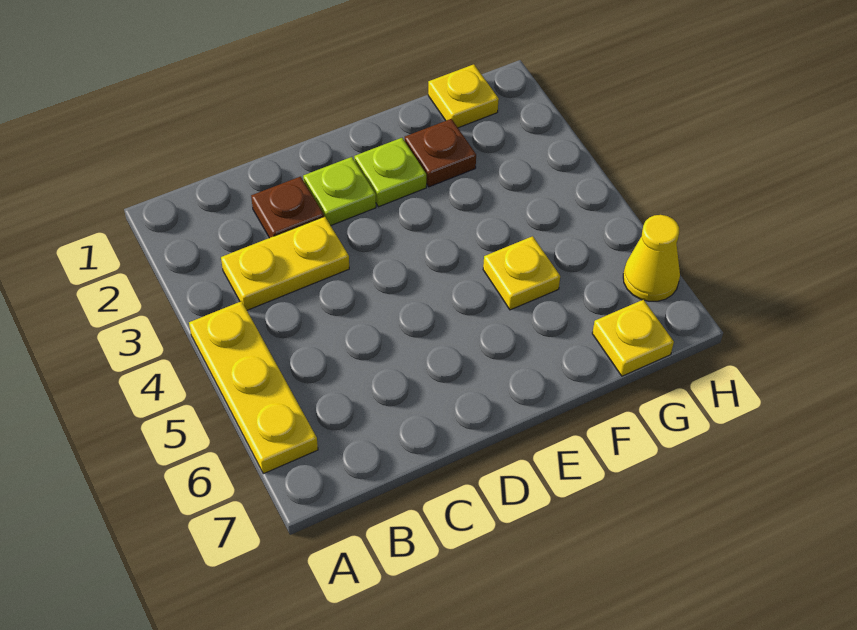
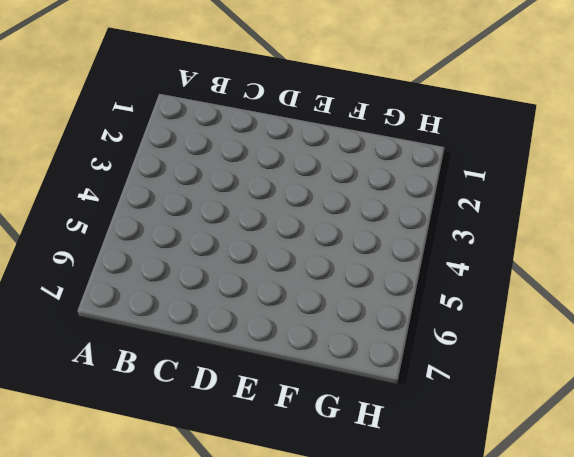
none -> yellow 1x3 plate [189,301,318,474]
none -> yellow 1x2 plate [221,216,349,310]

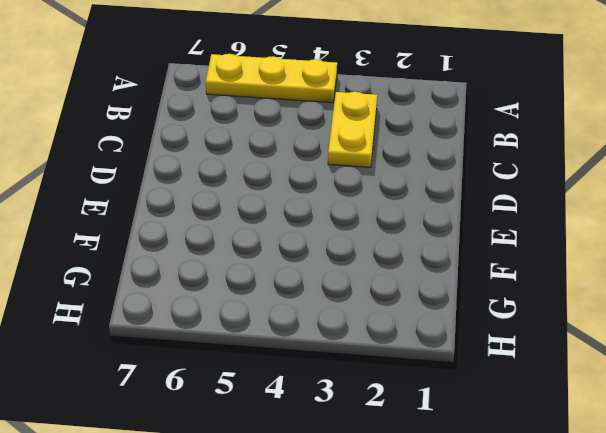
none -> brown 1x1 plate [251,177,324,238]
none -> lime 1x1 plate [303,157,376,225]

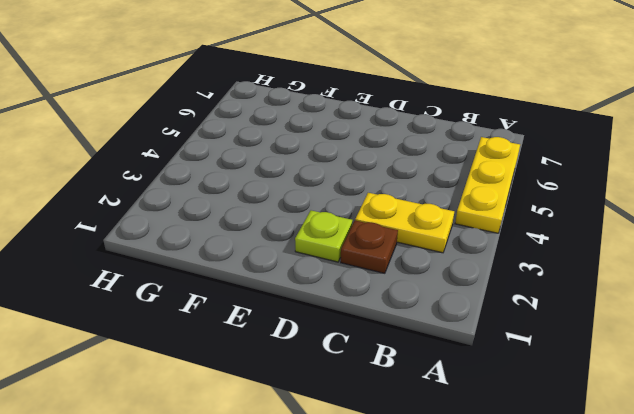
none -> lime 1x1 plate [354,138,426,207]
none -> brown 1x1 plate [405,119,476,187]

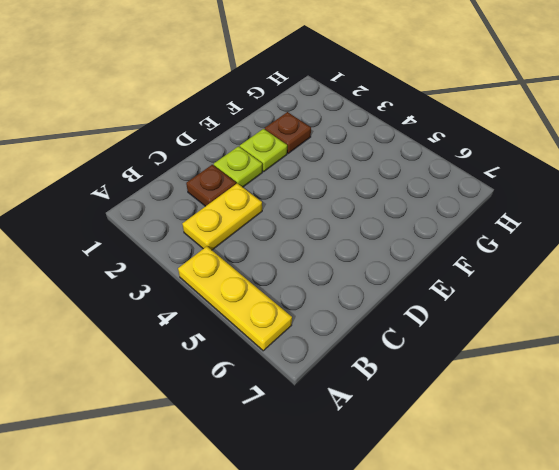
none -> yellow 1x1 plate [483,236,560,310]
none -> yellow 1x1 plate [428,64,499,128]

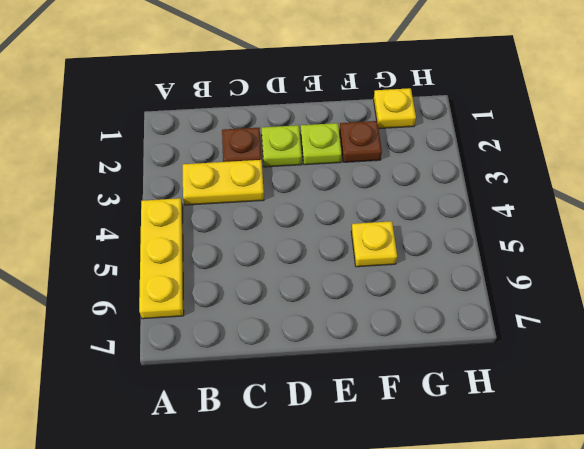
none -> yellow 1x1 plate [592,300,674,376]
none -> yellow 1x1 cone [623,215,680,301]

